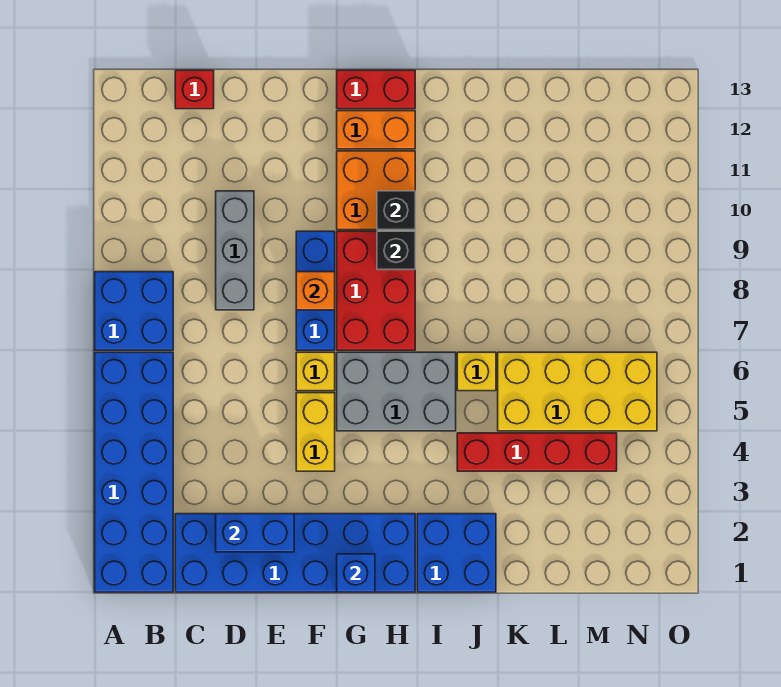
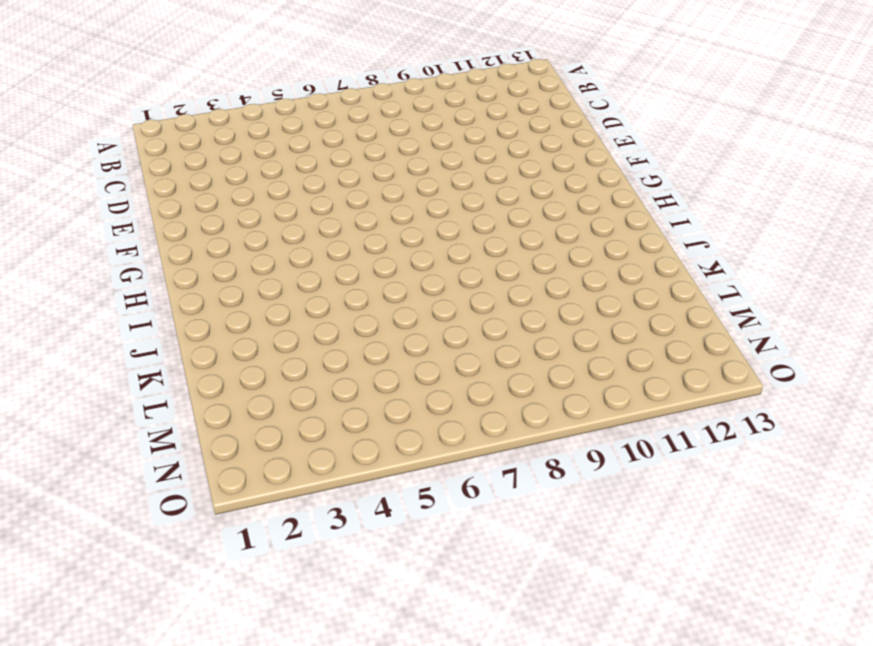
none -> blue 2x6 brick [95,352,173,592]
none -> blue 2x2 brick [95,272,173,350]
none -> blue 2x6 brick [175,514,415,592]

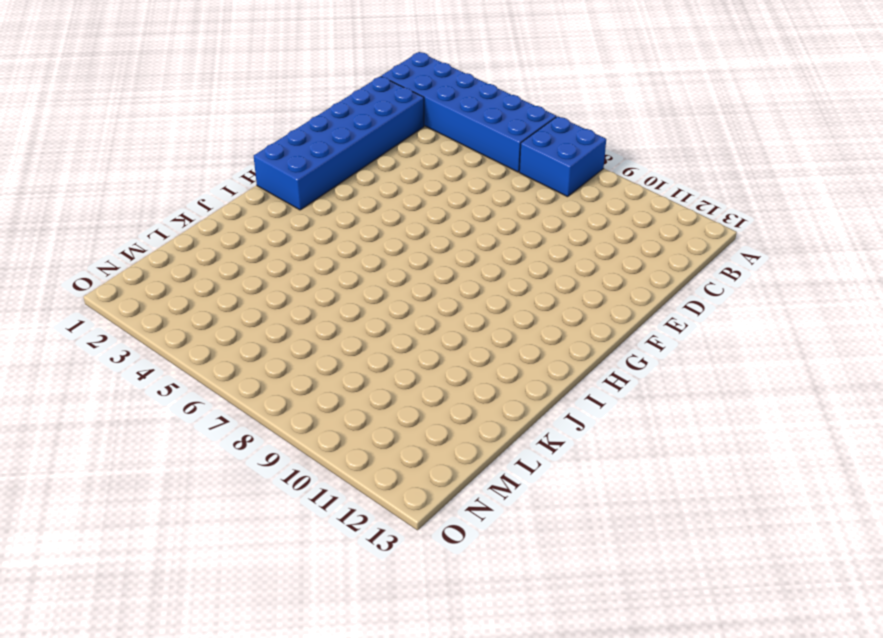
none -> red 1x1 brick [175,70,214,109]
none -> grey 1x3 brick [216,191,254,310]
none -> yellow 1x2 brick [296,393,335,471]

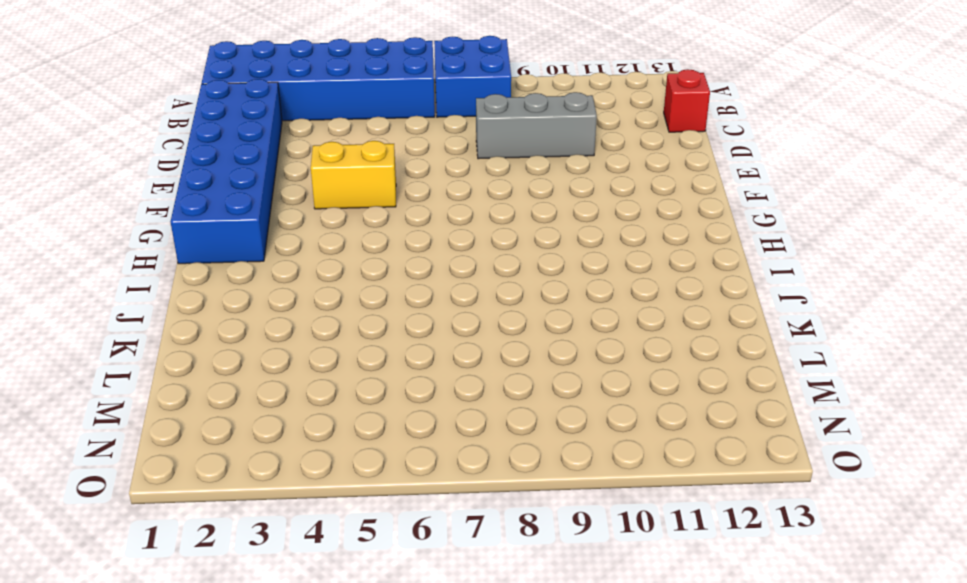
none -> yellow 1x1 brick [296,352,335,391]
none -> blue 1x3 brick [296,231,335,350]
none -> grey 2x3 brick [337,352,456,431]

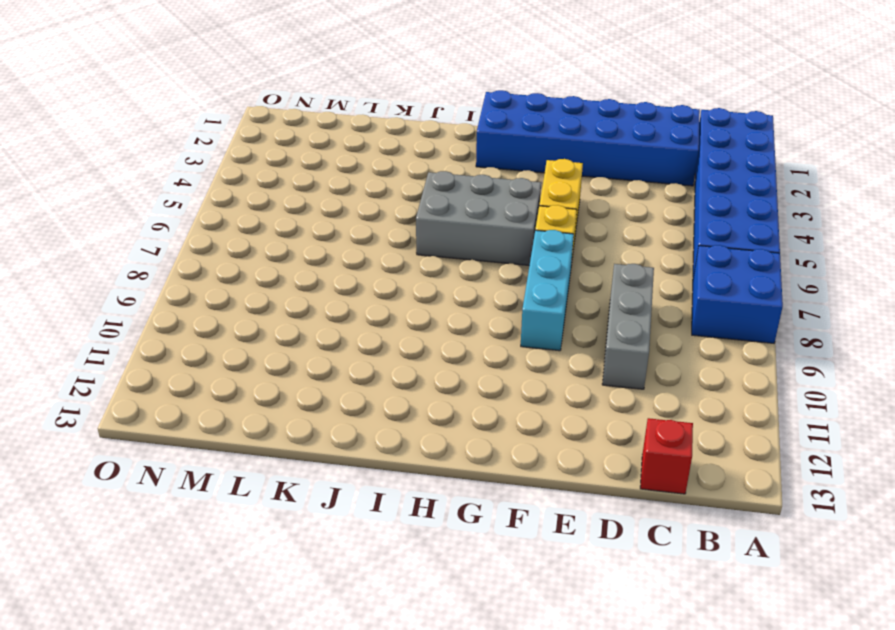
cyan 1x3 brick [521,230,574,351] -> blue 1x3 brick [296,231,335,350]
none -> red 2x3 brick [337,231,415,350]
none -> orange 2x2 brick [337,151,415,230]
none -> orange 1x2 brick [337,111,415,149]

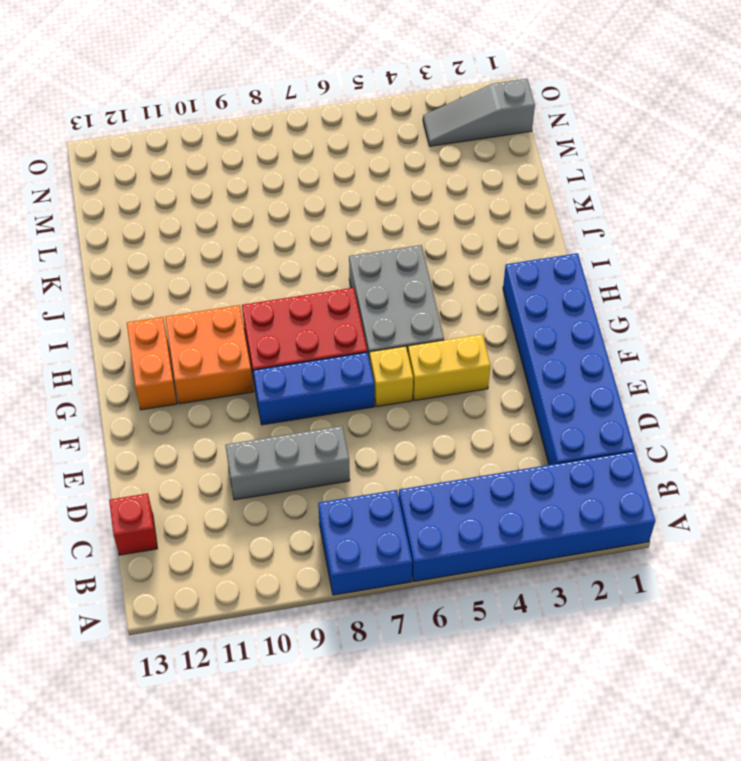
grey 1x3 slope [423,79,535,146] -> none
none -> red 1x2 brick [337,70,415,109]
none -> blue 2x2 brick [417,514,496,592]
none -> red 1x4 brick [457,433,617,471]

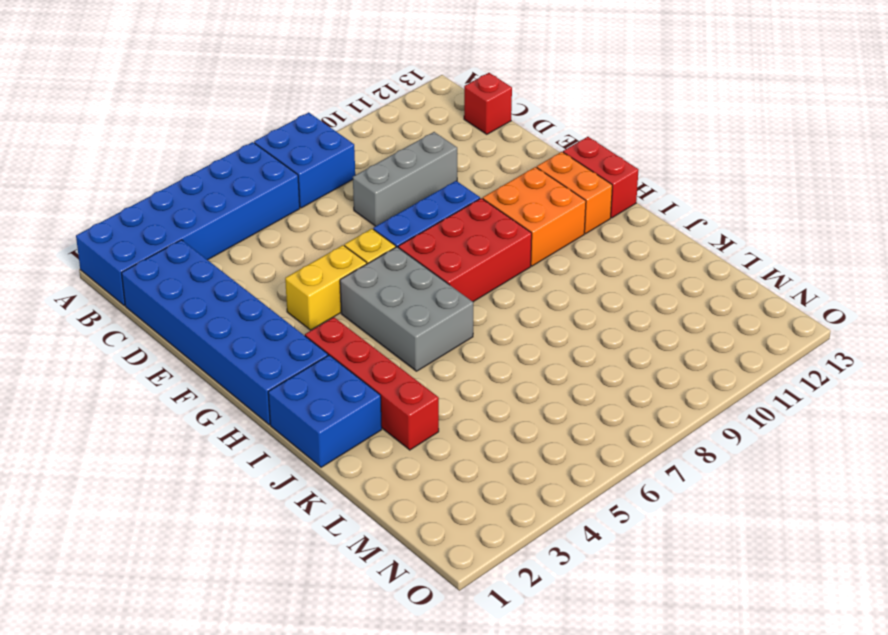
red 1x4 brick [305,317,439,450] -> red 1x4 brick moved to [457,433,617,471]
none -> yellow 1x1 brick [457,352,496,391]
none -> yellow 2x4 brick [498,352,657,431]
none -> blue 1x2 brick [216,514,294,552]

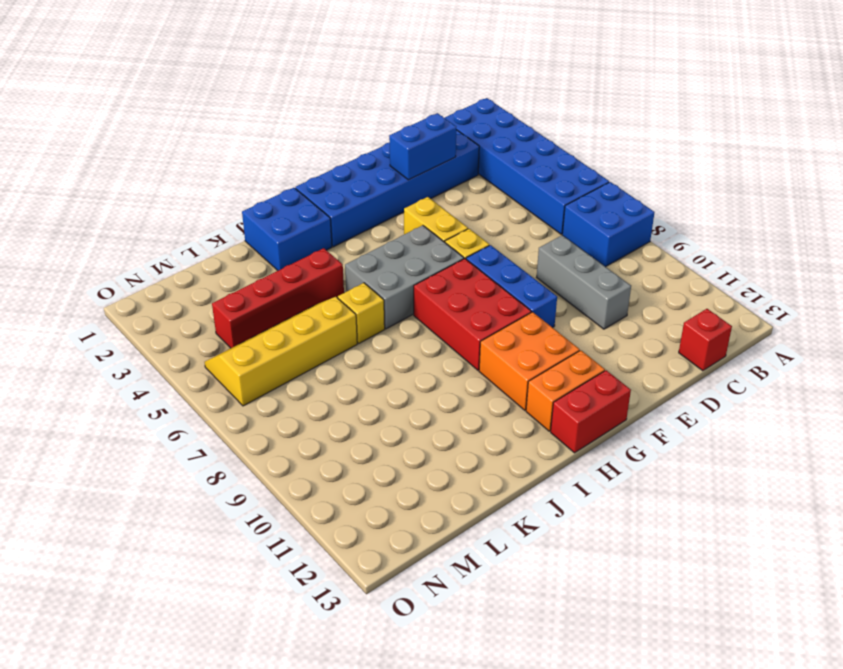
yellow 2x4 slope [205,297,357,406] -> yellow 2x4 brick [498,352,657,431]
none -> orange 1x1 brick [296,272,335,310]
none -> blue 1x1 brick [337,554,375,592]
none -> black 1x1 brick [377,231,415,270]

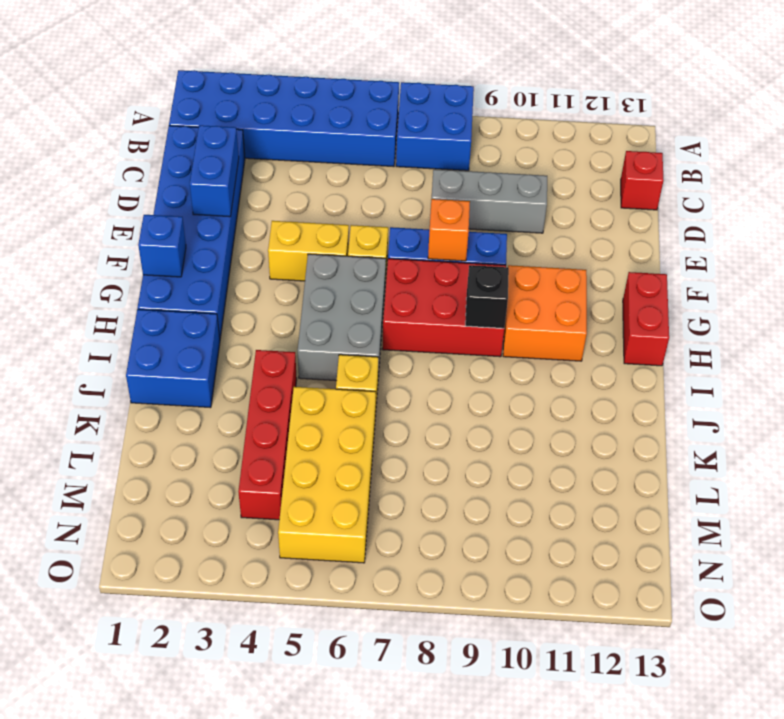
none -> orange 1x2 brick [337,111,415,149]
none -> black 1x1 brick [377,191,415,230]

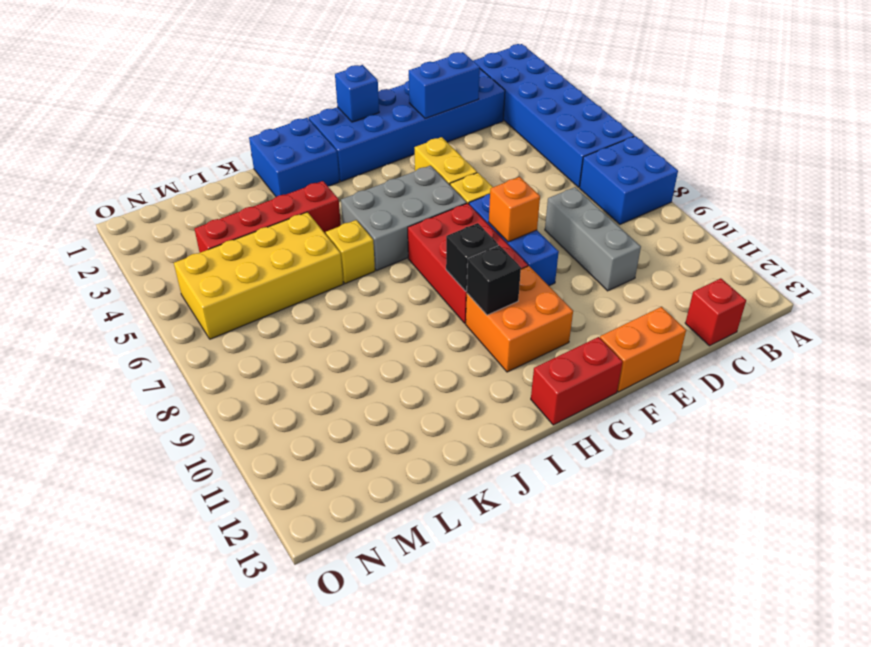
orange 1x2 brick [600,307,686,392] -> orange 1x2 brick moved to [337,111,415,149]

